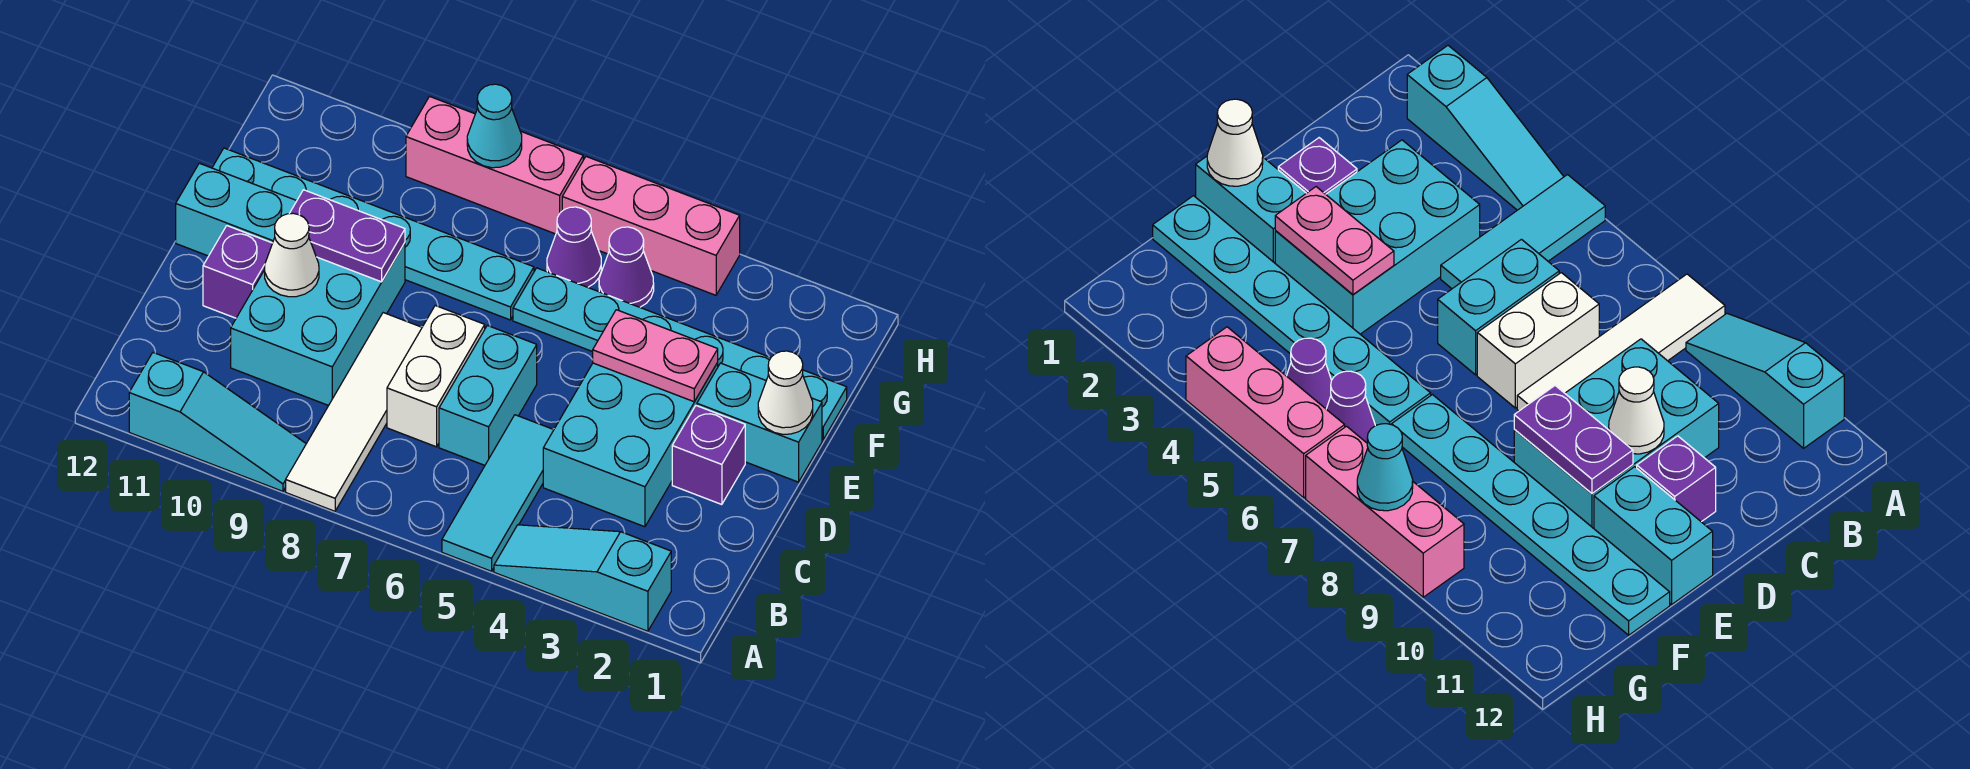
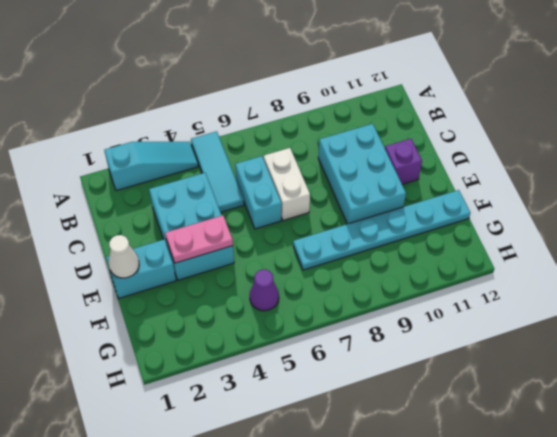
none -> white 1x4 tile [286,313,422,511]
none -> cyan 1x3 slope [129,353,306,491]
none -> purple 1x1 brick [672,406,745,505]

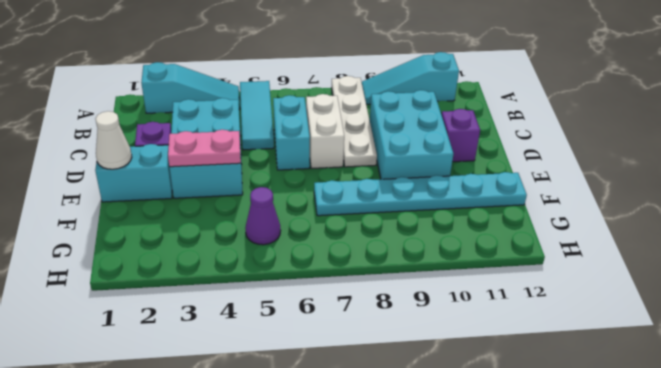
white 1x4 plate [331,76,377,167] -> white 1x4 tile [286,313,422,511]
none -> cyan 1x2 brick [176,163,296,256]
none -> cyan 1x6 plate [513,268,847,440]
none -> purple 1x1 cone [547,207,601,287]

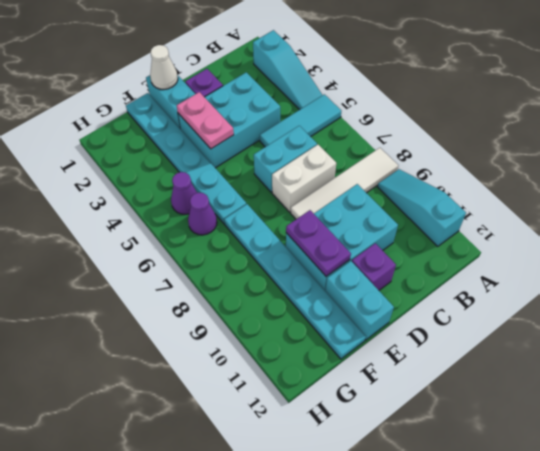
none -> pink 1x3 brick [562,157,740,295]
none -> pink 1x3 brick [406,96,583,234]
none -> white 1x1 cone [265,213,319,297]

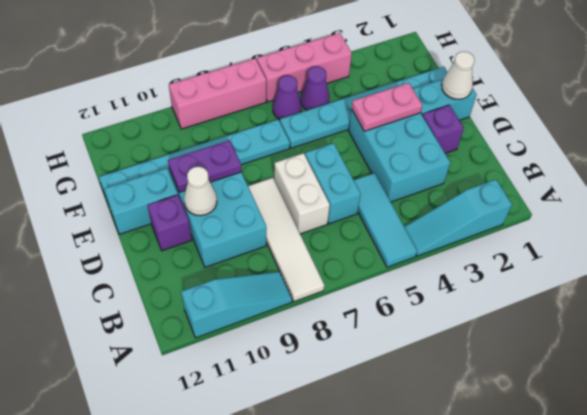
none -> cyan 1x1 cone [467,84,522,168]

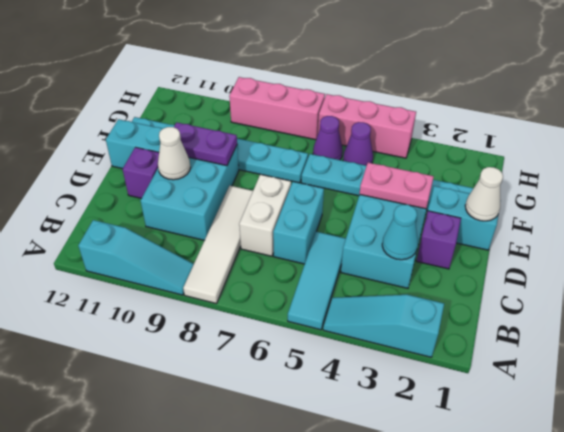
cyan 1x1 cone [382,205,418,260] -> cyan 1x1 cone moved to [467,84,522,168]

